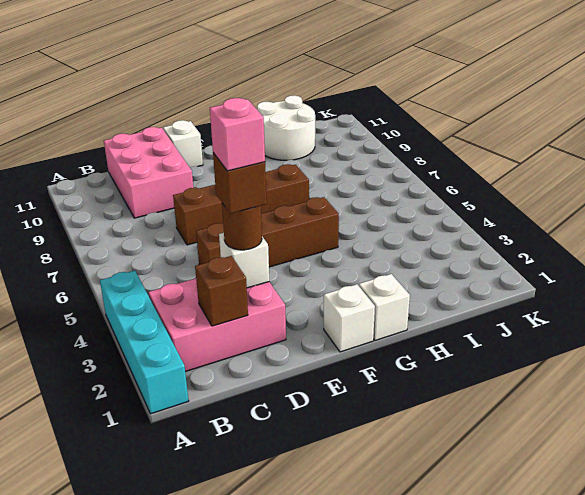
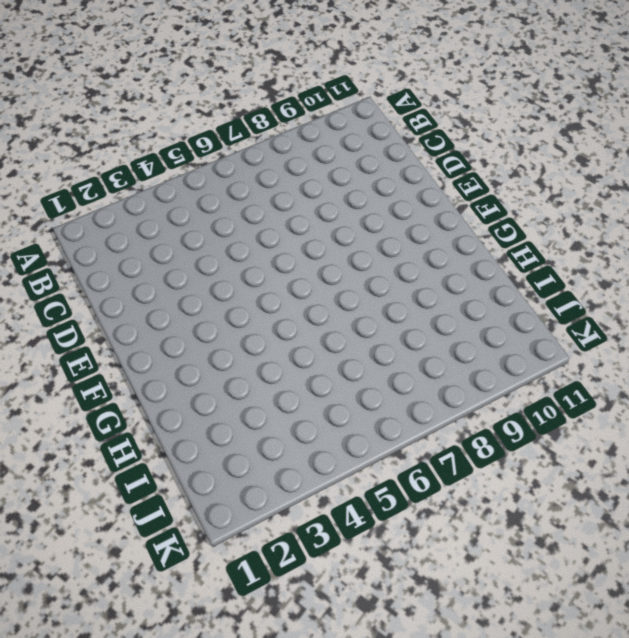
none -> cyan 1x4 brick [100,271,188,414]
none -> pink 2x3 brick [149,278,286,372]
none -> pink 2x3 brick [104,127,193,218]

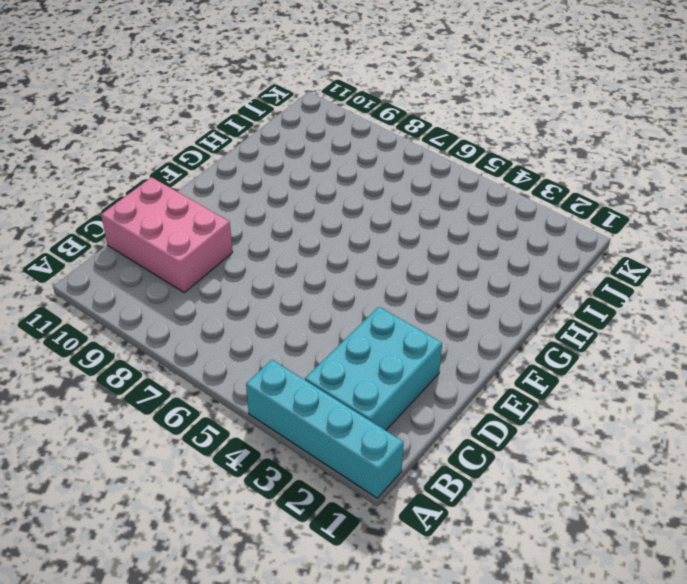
cyan 2x3 brick [305,307,442,430] -> pink 2x3 brick [149,278,286,372]
none -> brown 1x4 brick [196,197,339,267]
none -> brown 1x4 brick [173,164,309,245]
none -> white 1x1 brick [163,120,203,167]

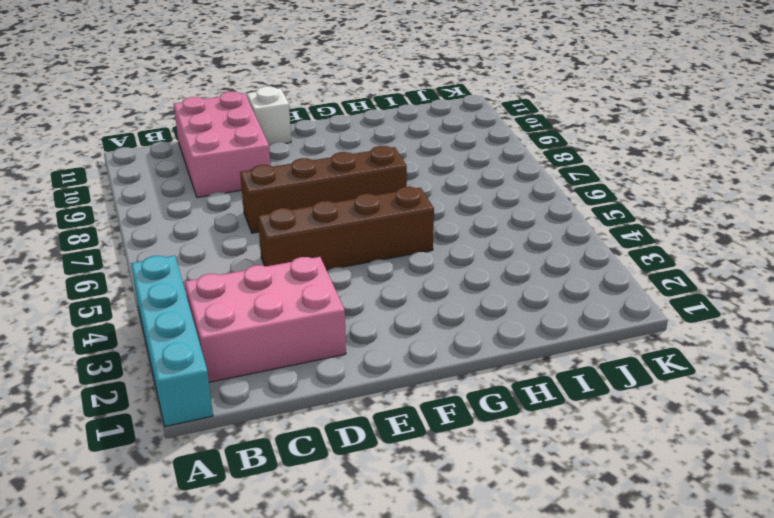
none -> white 1x1 brick [324,284,375,352]
none -> white 1x1 brick [359,274,410,341]
none -> white 2x2 round brick [257,96,315,160]

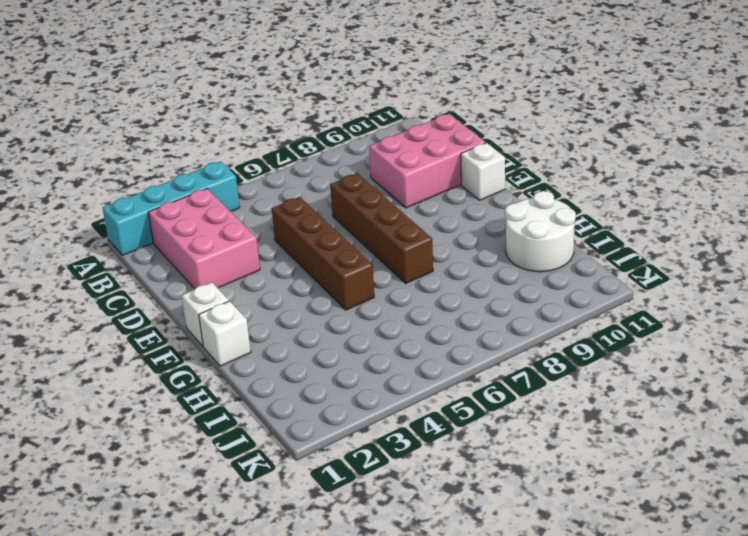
none -> brown 1x1 brick [195,256,248,326]
none -> white 1x1 brick [219,233,269,288]
none -> brown 1x1 round brick [222,203,262,250]

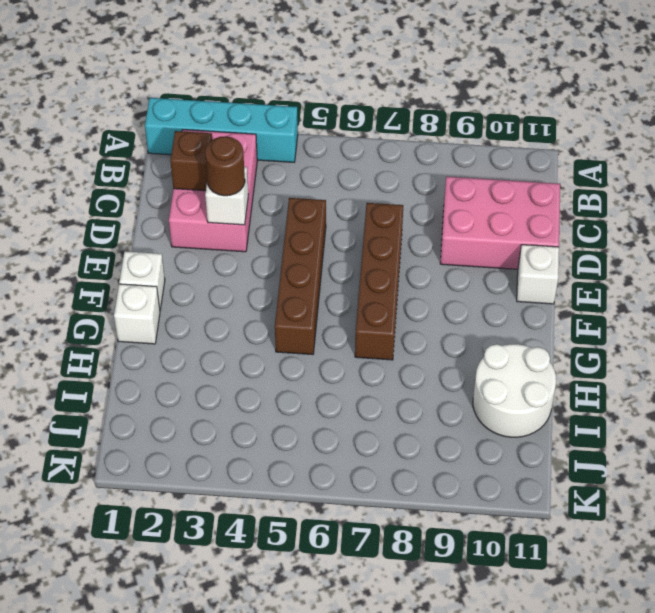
none -> brown 1x1 brick [213,153,267,214]
none -> pink 1x1 brick [210,98,265,171]

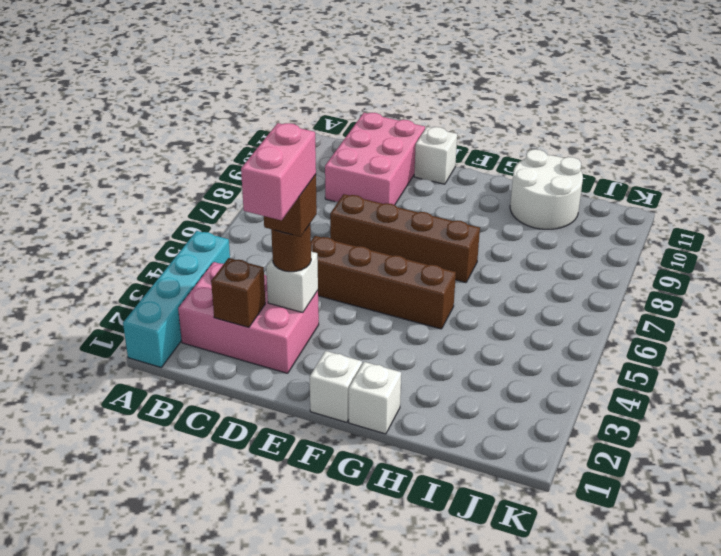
pink 1x2 brick [241,123,316,220] -> pink 1x1 brick [210,98,265,171]

